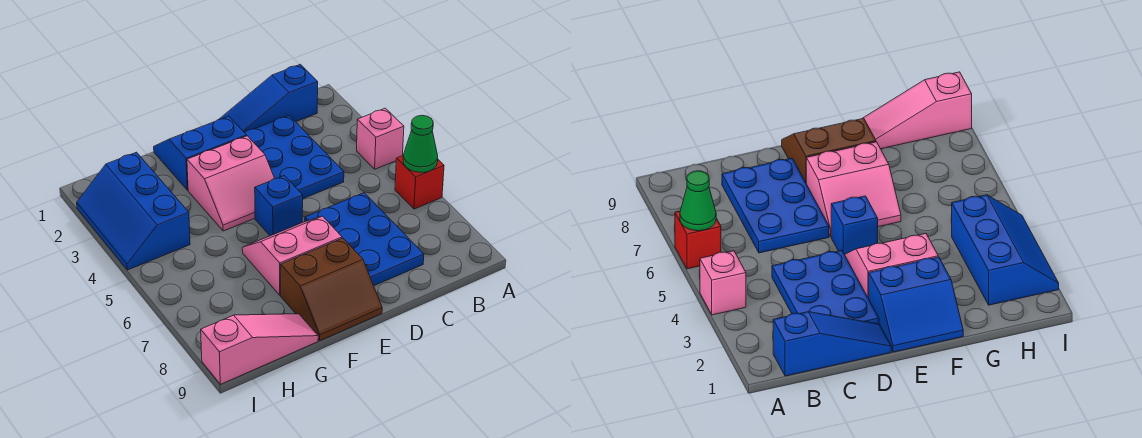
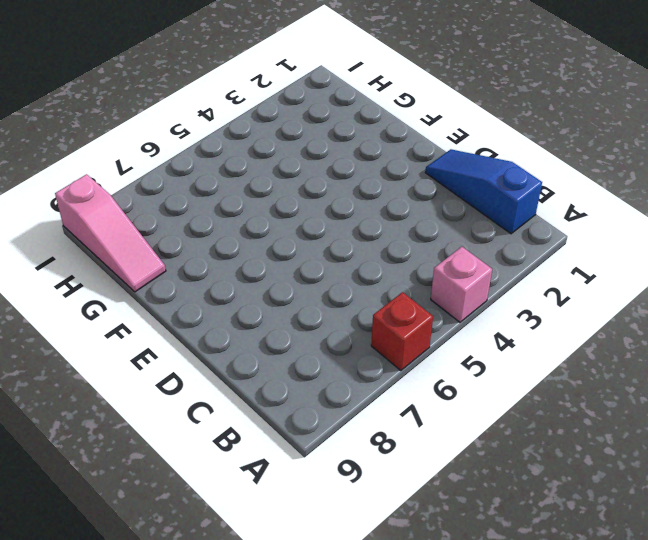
none -> blue 2x3 plate [245,115,344,198]
none -> blue 2x3 plate [305,193,424,286]
none -> blue 2x2 slope [154,116,246,190]

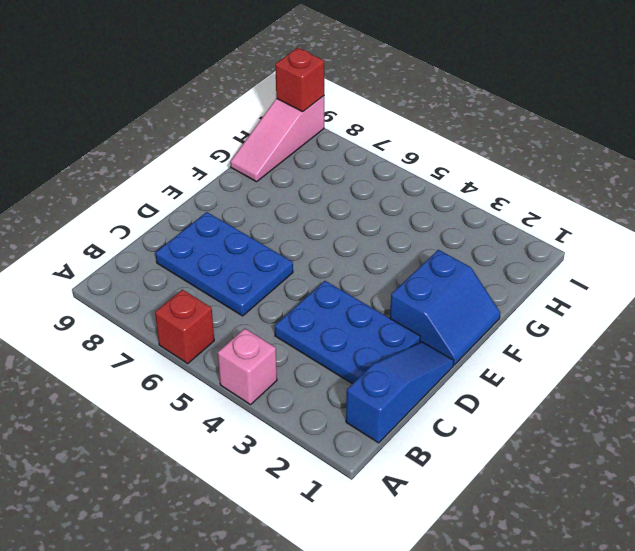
red 1x1 brick [275,48,324,112] -> none
none -> pink 2x2 slope [187,136,275,231]
none -> blue 1x1 brick [255,176,303,236]
none -> pink 2x2 slope [242,216,342,295]

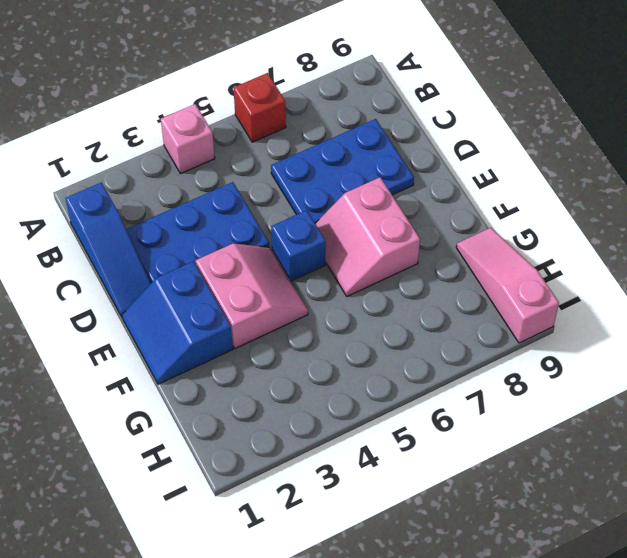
none -> brown 2x2 slope [281,238,382,341]
none -> blue 2x3 slope [77,152,190,270]
none -> green 1x1 cone [403,115,438,172]

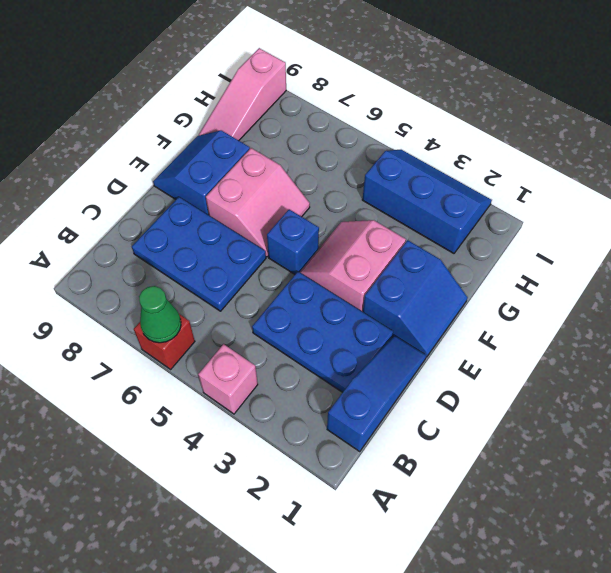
blue 2x2 slope [153,130,250,215] -> brown 2x2 slope [281,238,382,341]

